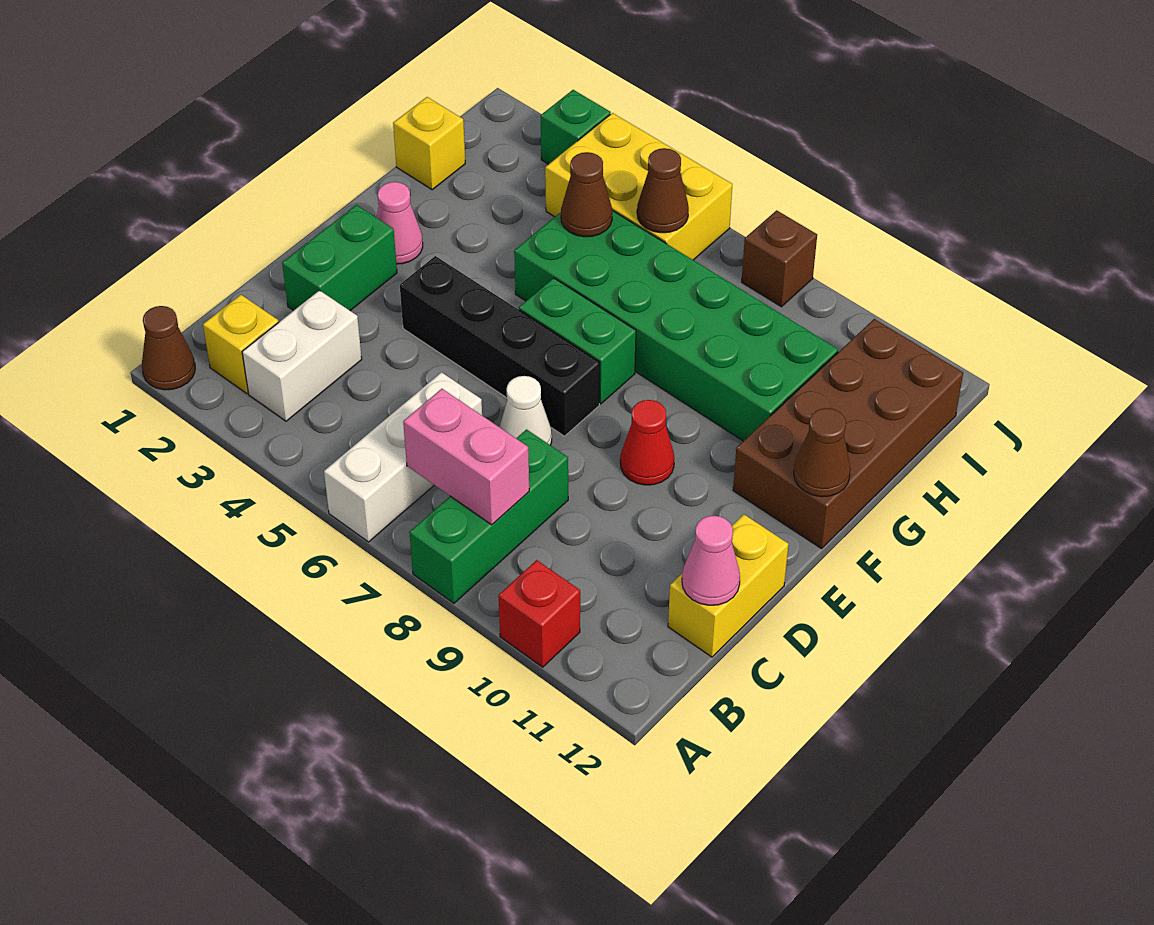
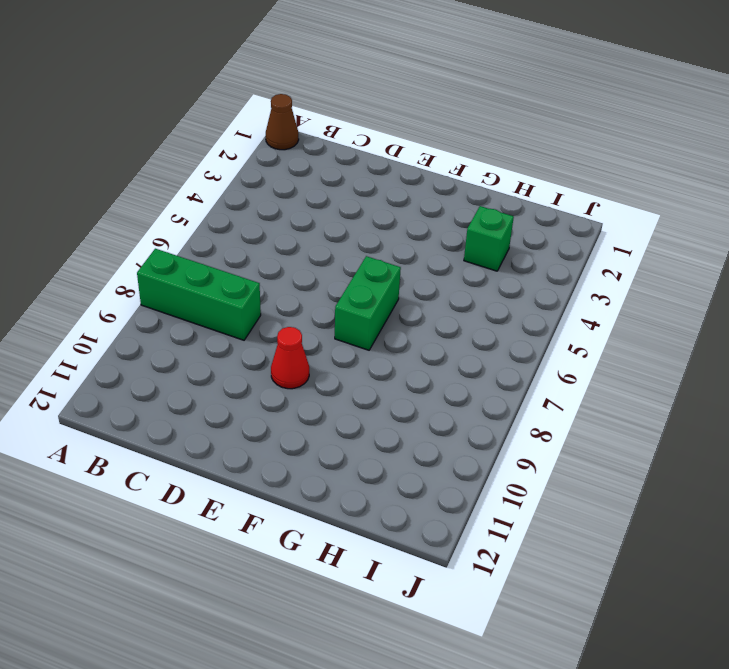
green 1x1 brick [464,206,514,271] -> green 1x1 brick moved to [541,90,611,164]
none -> white 1x3 brick [324,372,482,542]
none -> red 1x1 brick [498,560,580,667]
none -> yellow 1x1 brick [203,295,279,393]

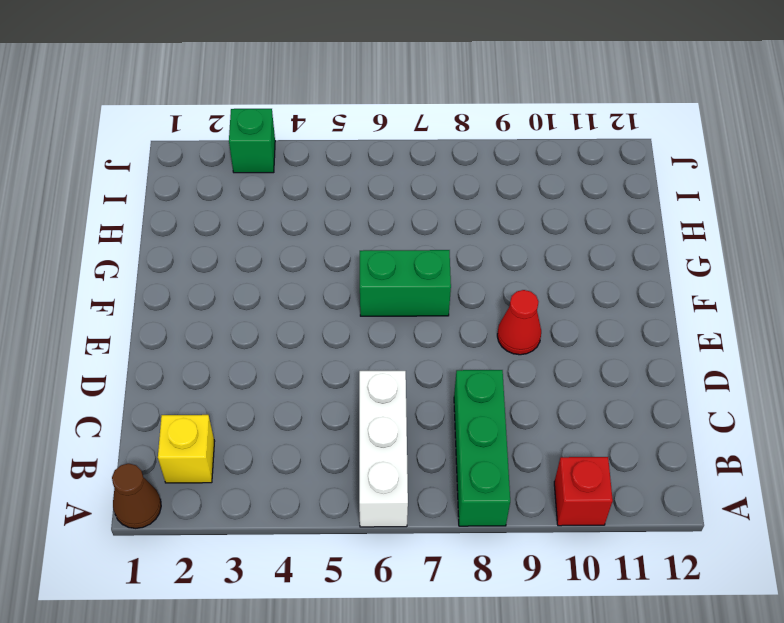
none -> white 1x2 brick [242,290,362,421]
none -> yellow 1x2 brick [668,515,789,657]
none -> green 1x2 brick [282,205,397,311]

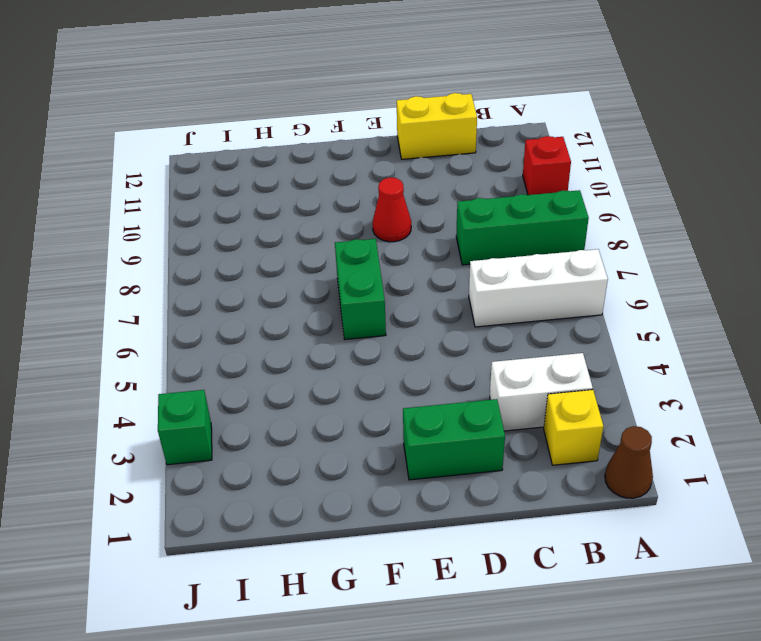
none -> white 1x1 cone [500,376,552,445]
none -> black 1x4 brick [400,256,600,436]
none -> pink 1x1 cone [376,182,423,264]

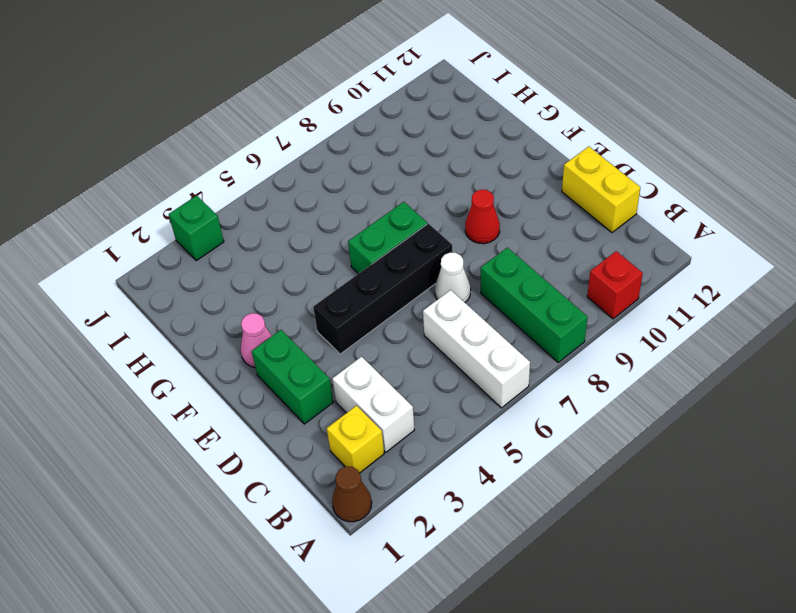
none -> brown 2x4 brick [733,319,963,549]
none -> green 2x6 brick [514,211,838,441]
none -> yellow 1x1 brick [393,97,465,190]

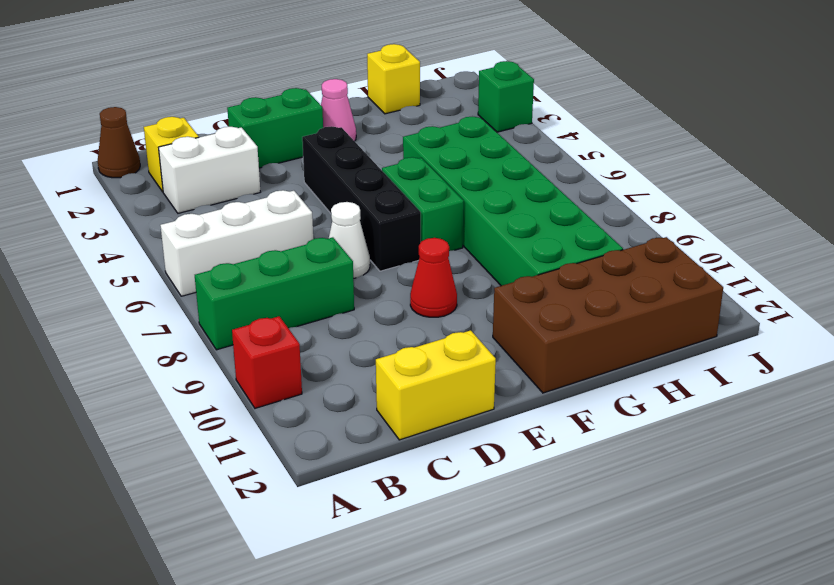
none -> yellow 2x3 brick [545,113,732,260]
none -> brown 1x1 brick [742,210,817,307]
none -> pink 1x2 brick [403,389,529,525]

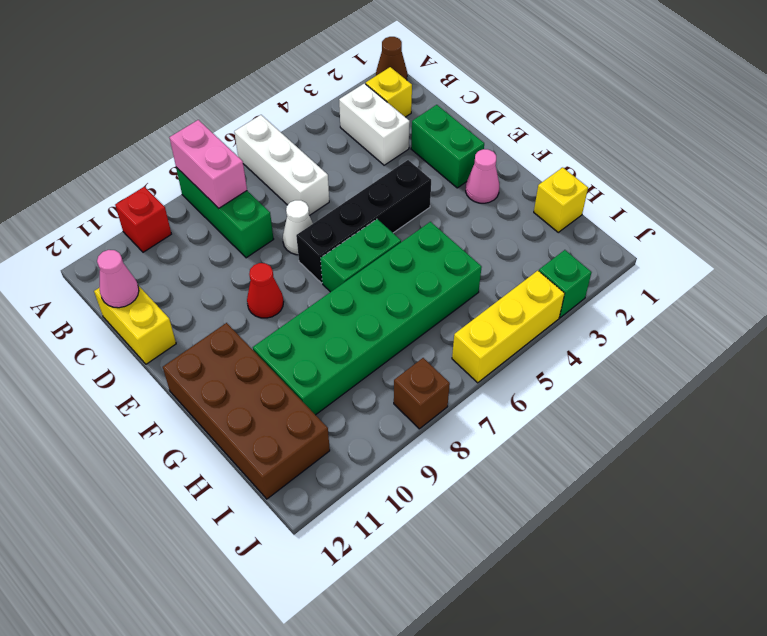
pink 1x2 brick [170,120,247,208] -> pink 1x2 brick turned to [403,389,529,525]
yellow 1x3 brick [452,271,565,383] -> yellow 2x3 brick [545,113,732,260]
none -> brown 1x1 cone [794,408,851,497]
none -> brown 1x1 cone [561,152,612,237]
none -> brown 1x1 cone [637,148,689,233]

